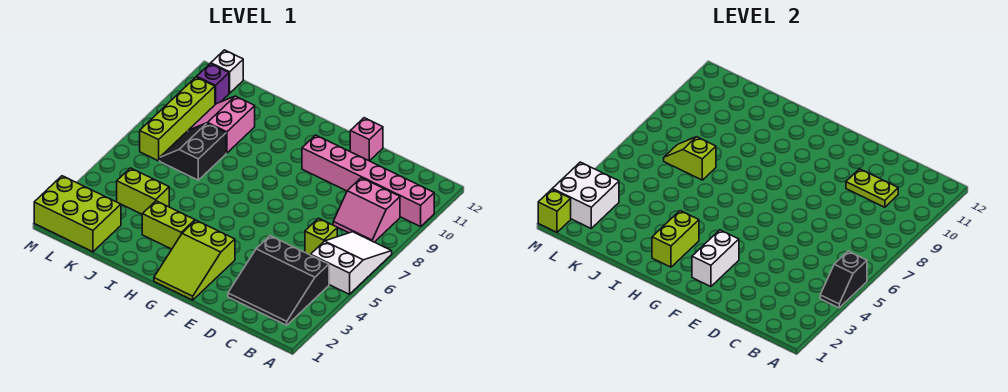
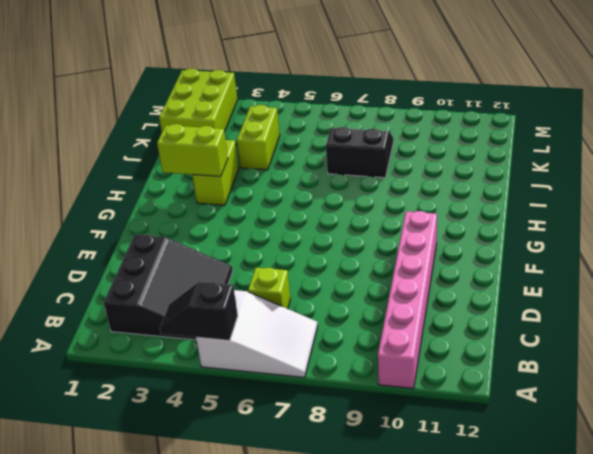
black 3x3 slope [104,234,233,340] -> black 3x3 slope turned to [228,236,329,325]
none -> pink 2x2 slope [333,178,400,242]
none -> pink 1x1 brick [350,118,383,161]
none -> lime 2x3 slope [154,220,235,300]

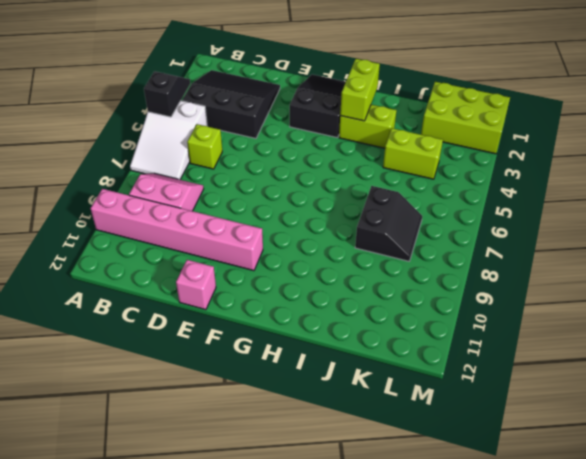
black 2x3 slope [290,74,346,138] -> lime 2x3 slope [154,220,235,300]
none -> pink 2x2 slope [188,96,255,153]
none -> lime 1x4 brick [140,77,215,161]
none -> purple 1x1 brick [197,64,229,104]

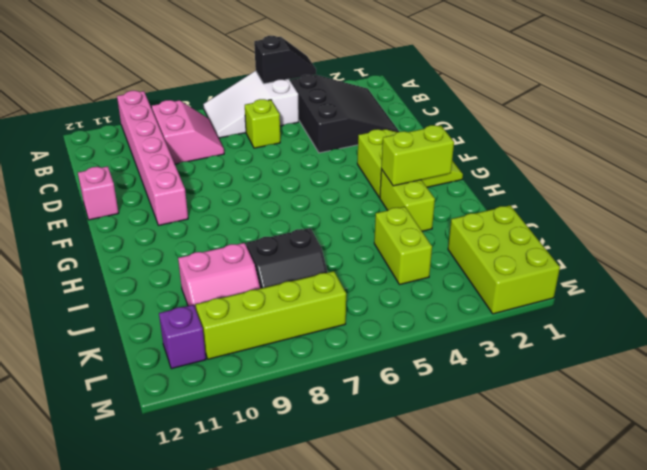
none -> white 1x1 brick [211,50,243,93]
none -> lime 1x2 plate [846,169,898,207]
none -> white 1x2 brick [692,230,739,287]

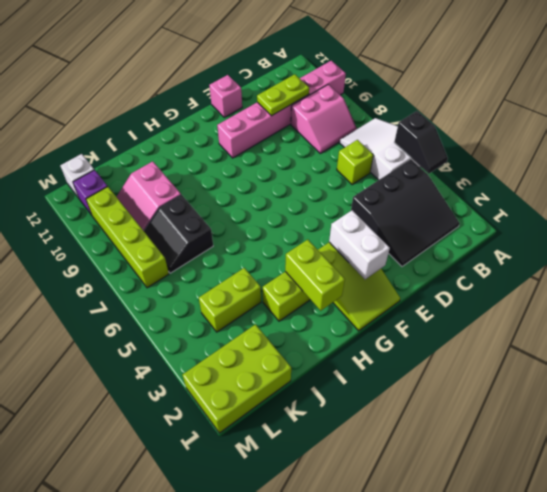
none -> lime 1x2 slope [664,137,716,180]
none -> white 2x2 brick [552,162,619,228]
none -> lime 1x1 brick [538,189,571,232]

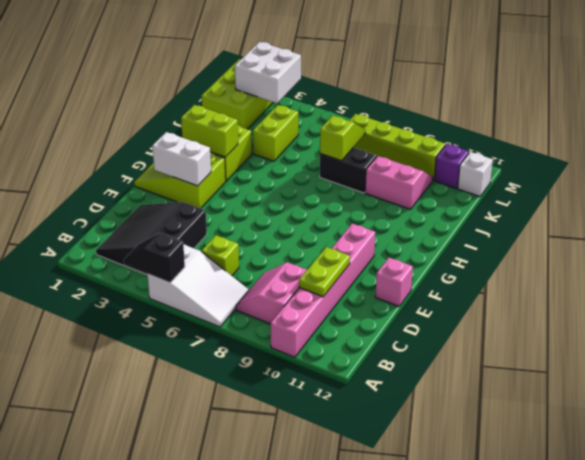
none -> lime 1x1 brick [538,189,571,232]

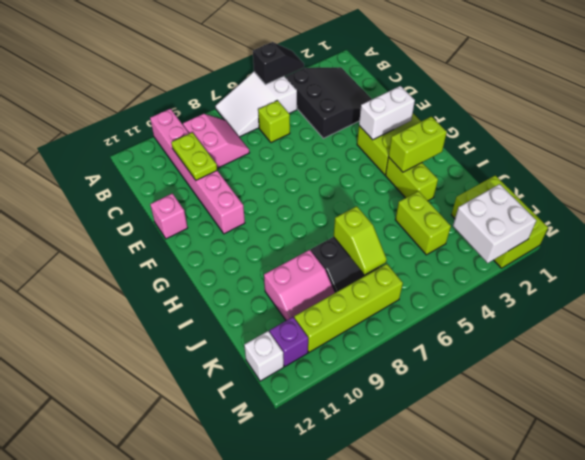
none -> lime 1x1 brick [538,189,571,232]

